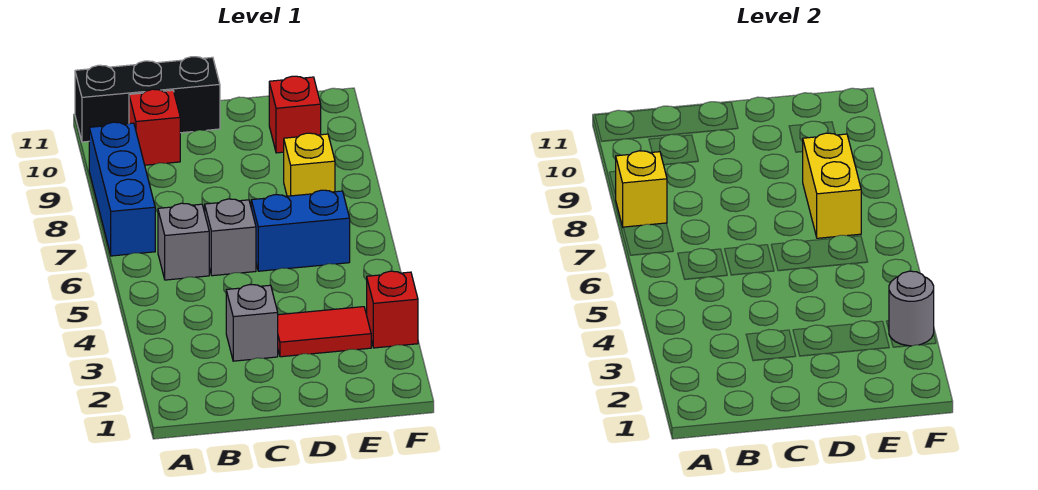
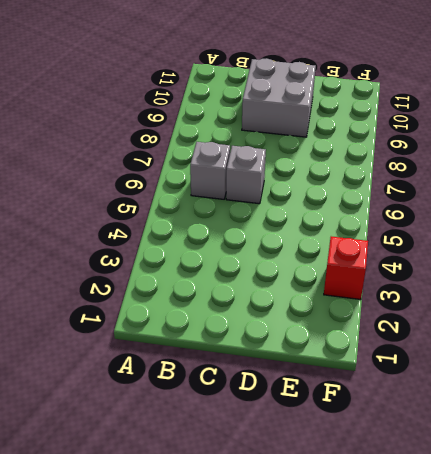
grey 2x2 brick [242,58,316,137] -> none
none -> blue 1x3 brick [89,122,155,256]
none -> black 1x3 brick [75,57,220,142]
none -> red 1x1 brick [129,89,180,165]

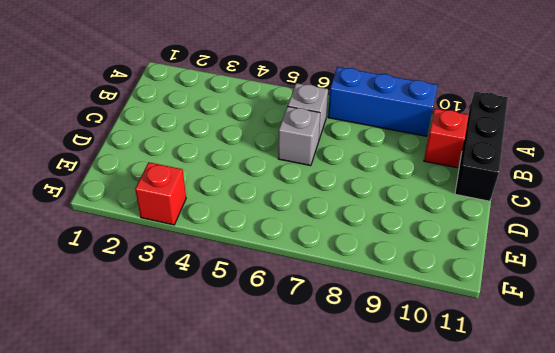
none -> grey 1x1 brick [226,285,278,361]
none -> red 1x2 tile [278,307,371,357]
none -> blue 1x2 brick [251,190,350,271]

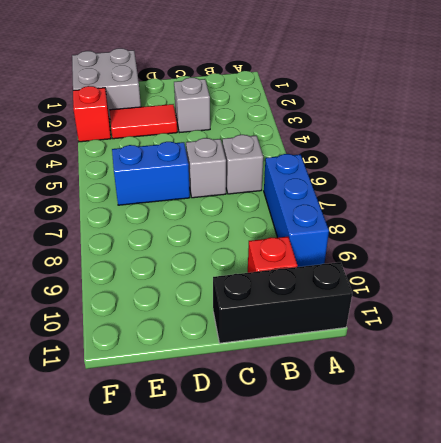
grey 2x2 brick [72,48,141,119] -> none
none -> yellow 1x1 brick [284,133,335,196]
none -> red 1x1 brick [269,76,321,153]
none -> yellow 1x1 brick [616,151,667,227]

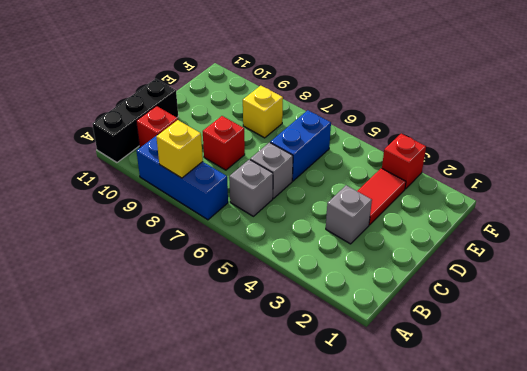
red 1x1 brick [203,116,245,170] -> red 1x1 brick moved to [269,76,321,153]
none -> yellow 1x2 brick [802,133,861,238]
none -> grey 1x1 round brick [889,271,934,346]

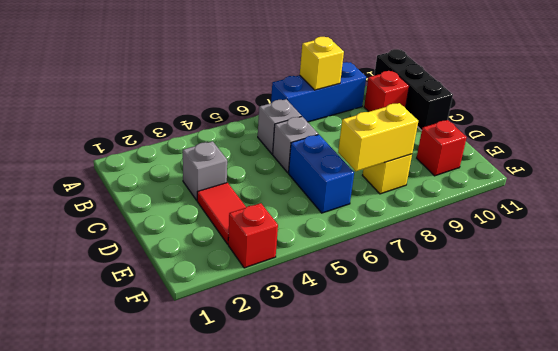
none -> grey 1x1 round brick [889,271,934,346]

